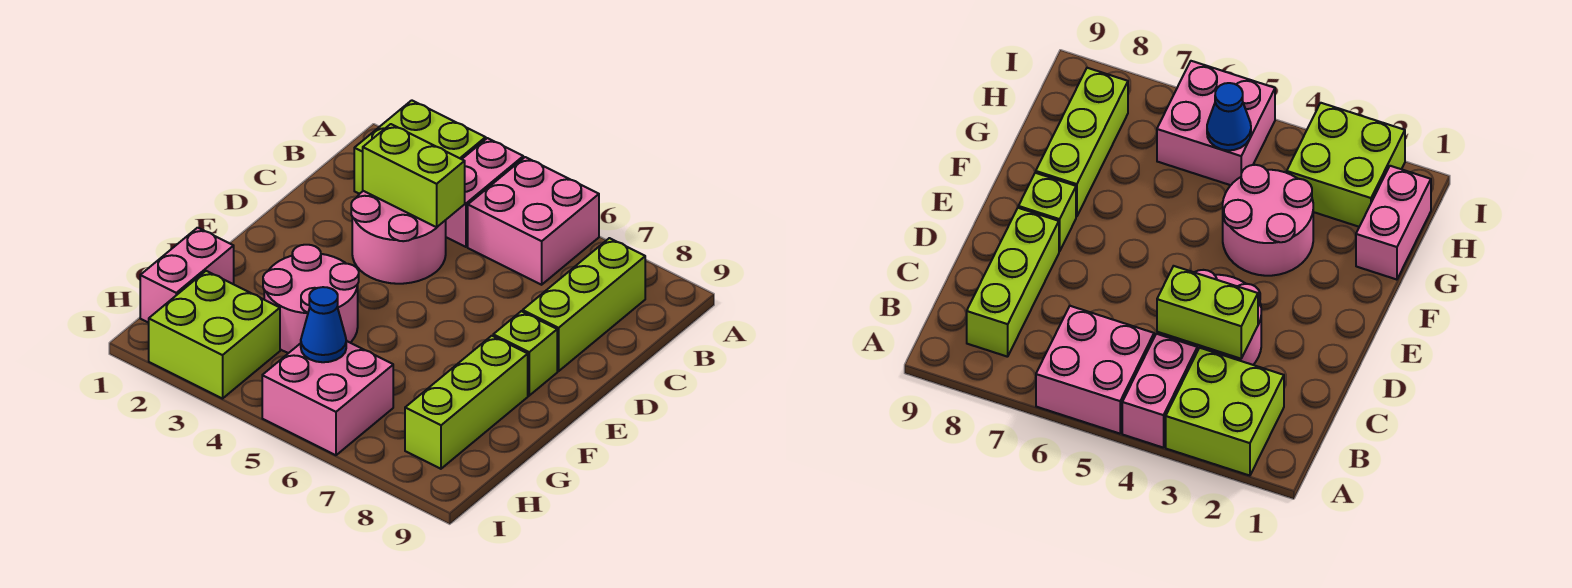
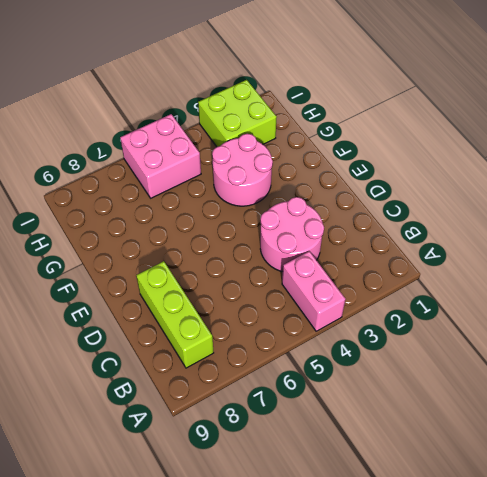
none -> lime 2x2 brick [354,100,486,194]
none -> pink 2x2 brick [468,157,599,285]
none -> lime 1x1 brick [493,311,557,396]

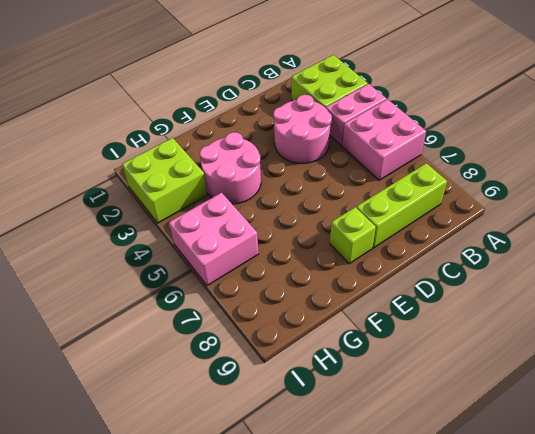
none -> lime 1x3 brick [405,336,528,469]
none -> pink 1x2 brick [140,228,234,323]
none -> lime 1x2 brick [363,124,465,227]

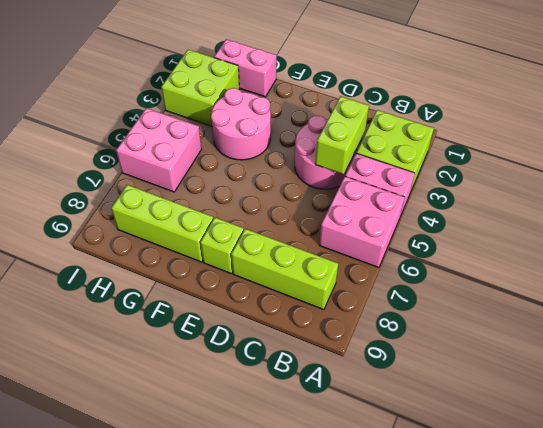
none -> blue 1x1 cone [301,287,346,362]

